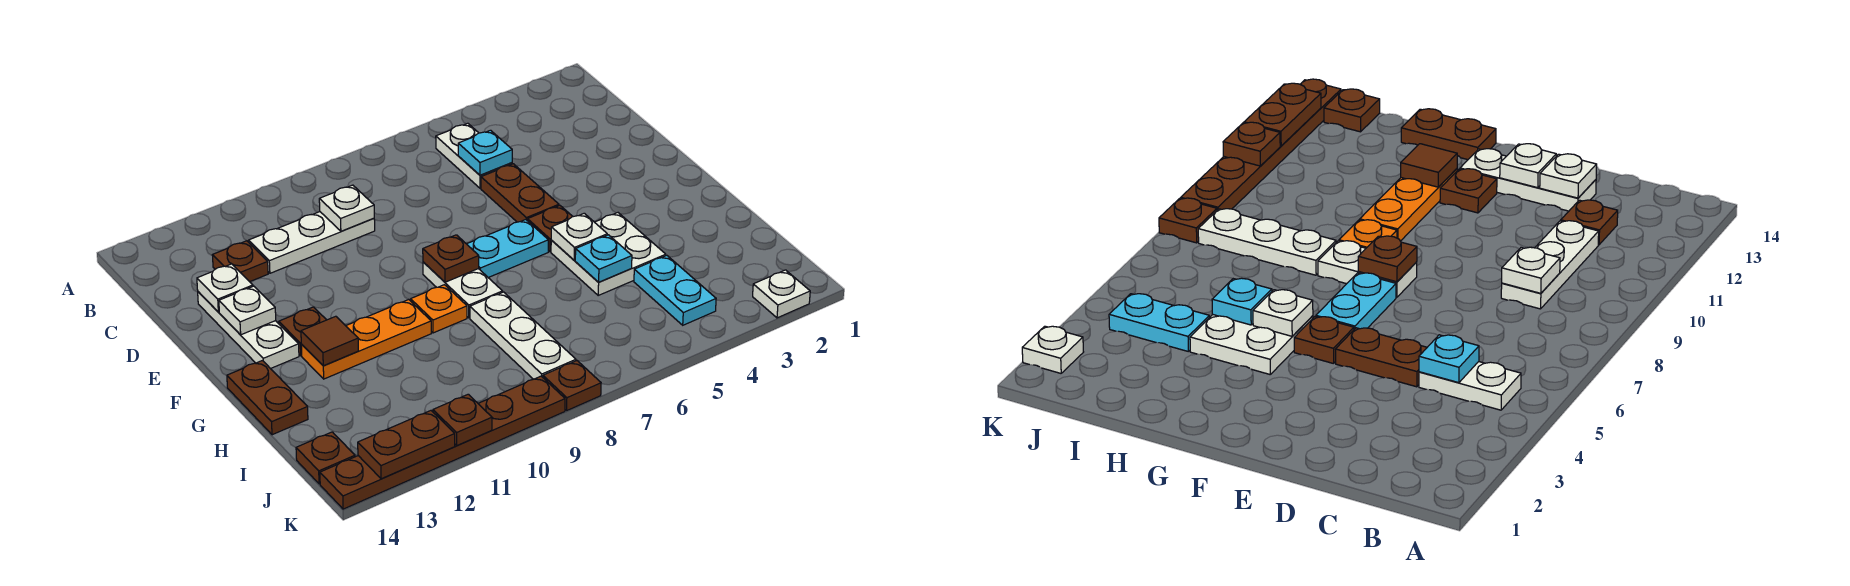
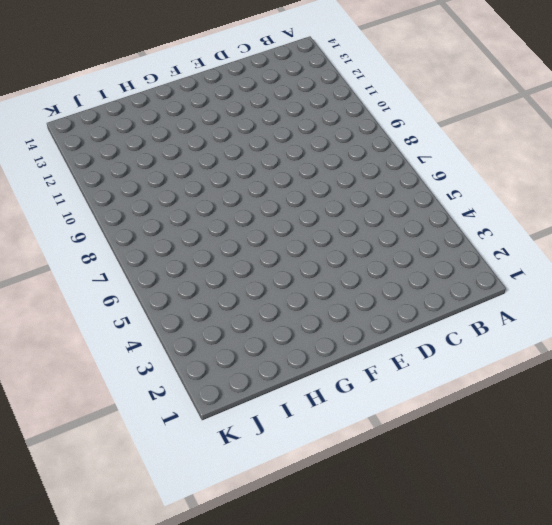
none -> white 1x2 plate [436,123,512,188]
none -> white 1x3 plate [249,212,375,273]
none -> brown 1x1 plate [212,241,268,282]

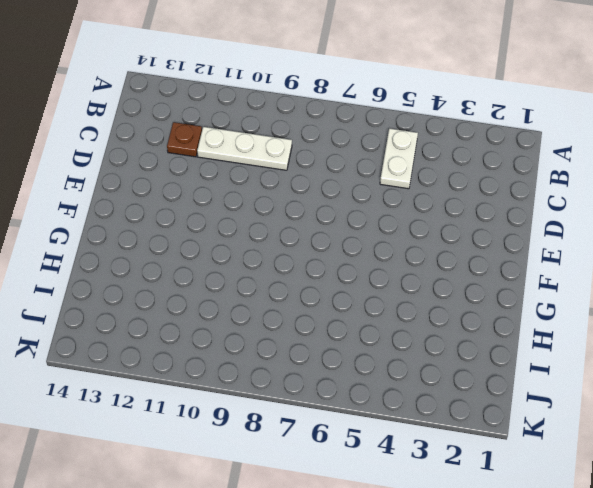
none -> brown 1x2 plate [481,164,559,222]
none -> white 1x3 plate [198,292,299,369]
none -> brown 1x1 plate [527,206,573,252]

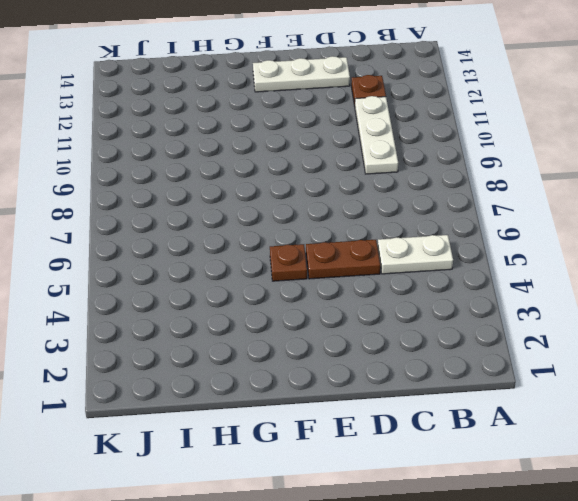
none -> cyan 1x2 plate [467,220,548,278]
none -> white 1x2 plate [423,262,503,318]
none -> brown 1x1 plate [279,307,326,356]

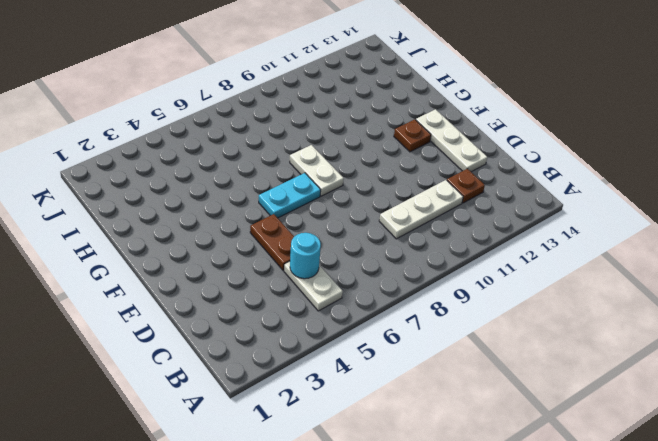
cyan 1x1 round brick [290,233,321,279] -> cyan 1x1 plate [458,130,512,175]
none -> brown 1x1 plate [527,206,573,252]
none -> white 2x2 plate [551,213,666,295]
none -> orange 1x1 plate [411,285,467,333]

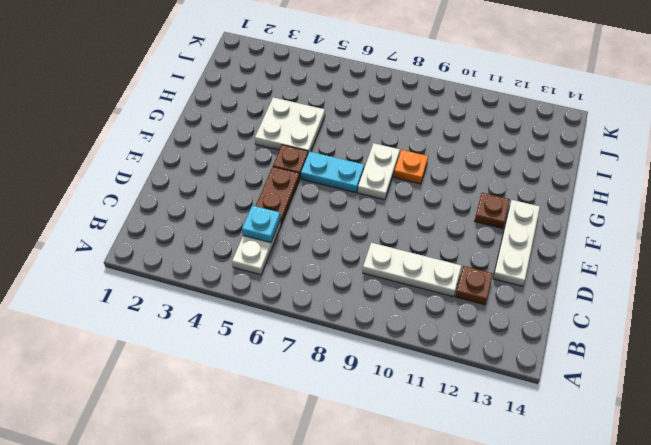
none -> orange 1x3 plate [301,299,431,379]
none -> brown 1x2 plate [227,361,308,435]
none -> white 1x3 plate [470,292,576,379]

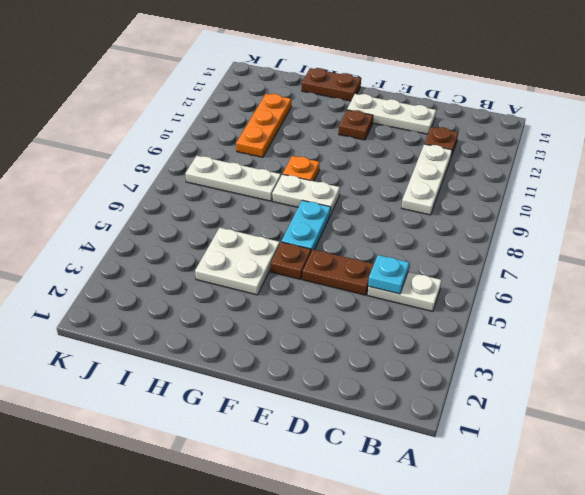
orange 1x3 plate [236,94,291,157] -> orange 1x3 plate moved to [301,299,431,379]
none -> cyan 1x2 plate [634,256,716,325]
none -> brown 1x1 plate [296,432,355,484]
none -> white 1x1 plate [753,270,810,318]

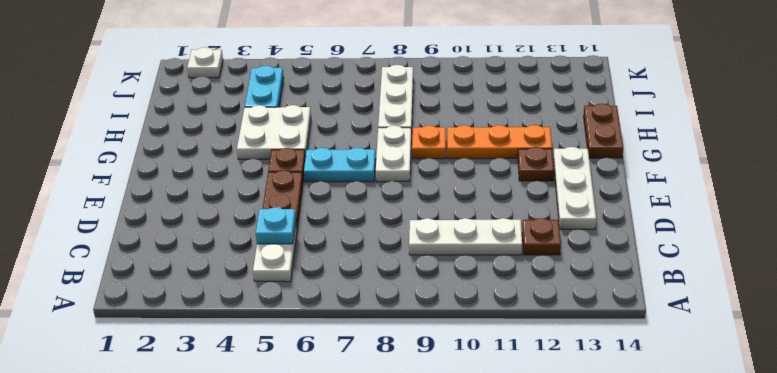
none -> brown 1x1 plate [296,432,355,484]
none -> brown 1x1 plate [543,361,601,410]
none -> brown 1x6 plate [320,376,565,509]

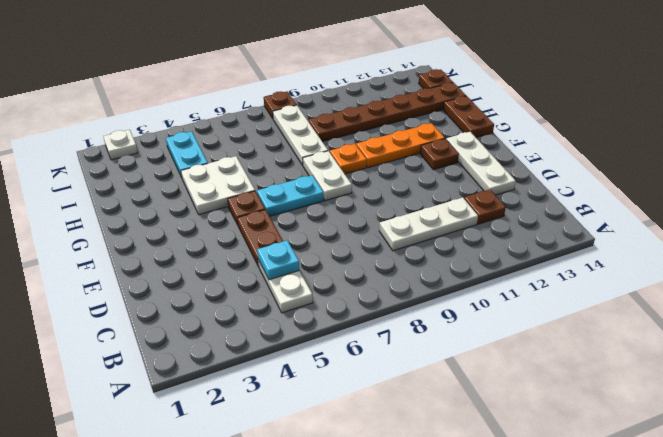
brown 1x6 plate [308,82,466,142] -> brown 1x6 plate moved to [320,376,565,509]
none -> white 1x1 plate [319,185,374,231]
none -> white 1x1 plate [197,264,253,312]
none -> white 1x1 plate [219,286,276,335]

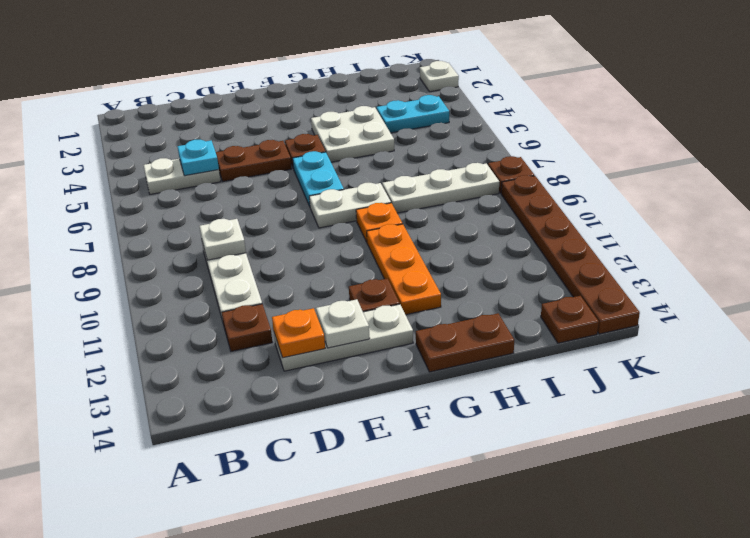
orange 1x1 plate [272,308,325,358] -> white 1x1 plate [197,264,253,312]
none -> brown 1x1 plate [423,235,479,282]
none -> white 1x1 plate [551,213,607,260]
none -> brown 1x1 tile [301,316,358,366]

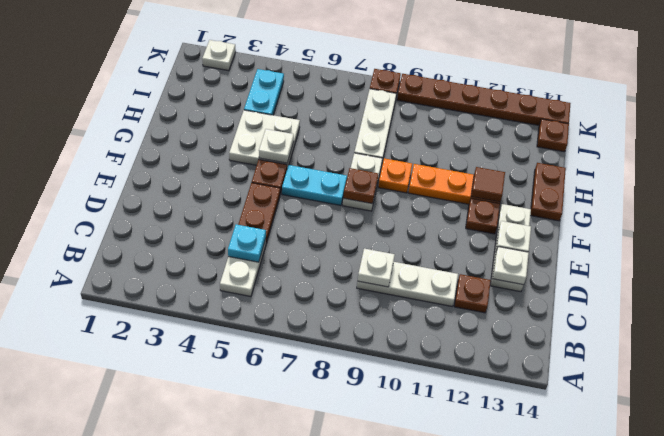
none -> cyan 1x1 plate [575,235,632,282]
none -> brown 1x1 plate [433,394,492,446]
none -> brown 1x2 plate [358,411,455,479]

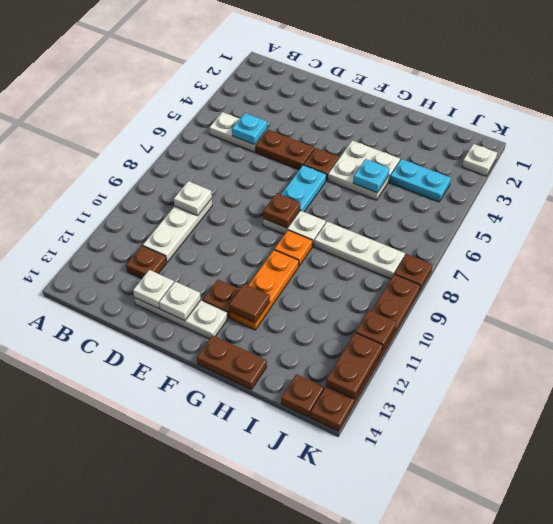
none -> white 1x1 plate [551,213,607,260]

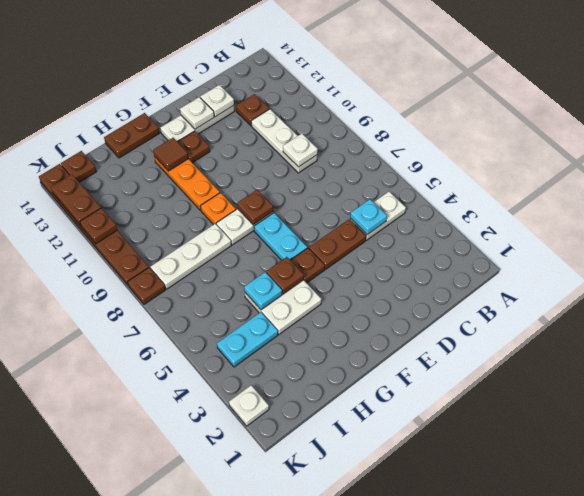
brown 1x1 plate [266,257,304,294] -> white 1x1 plate [551,213,607,260]

